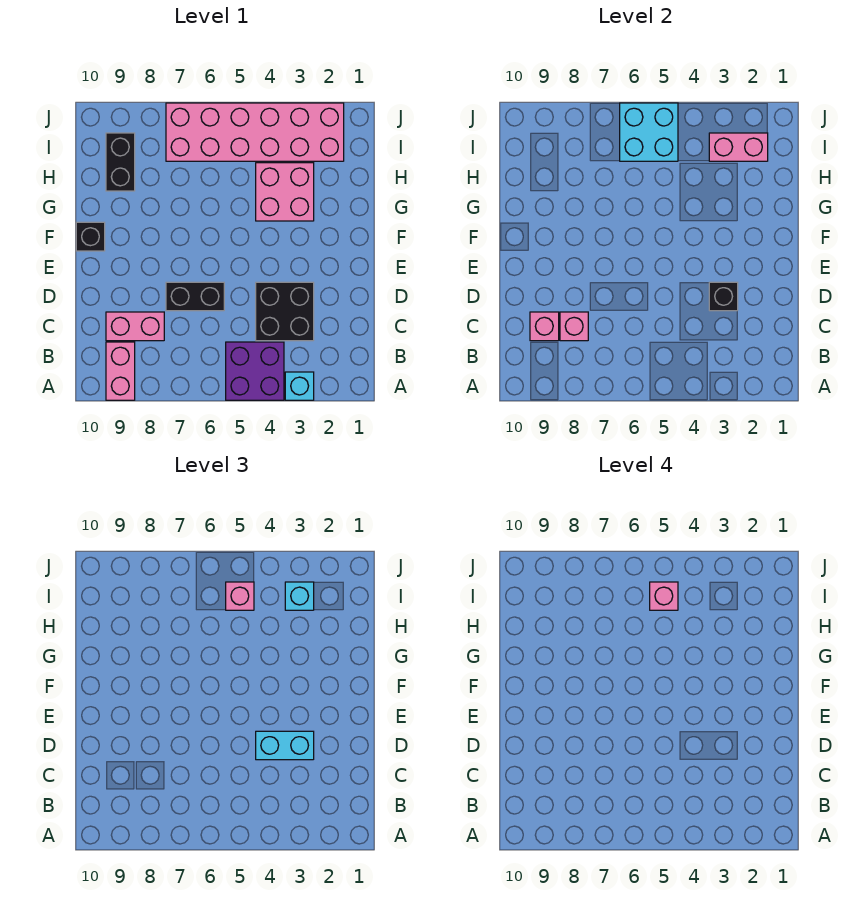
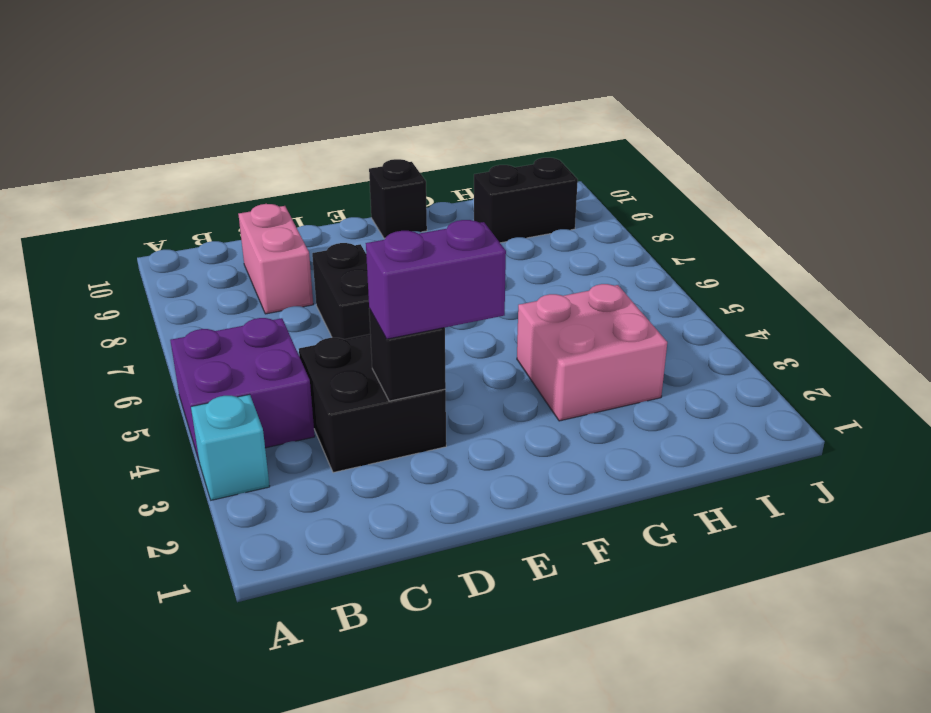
purple 1x2 brick [366,220,506,339] -> cyan 1x2 brick [256,731,314,760]
none -> pink 1x2 brick [106,342,135,400]
none -> pink 2x6 brick [166,103,344,161]
none -> pink 1x1 brick [560,312,588,341]

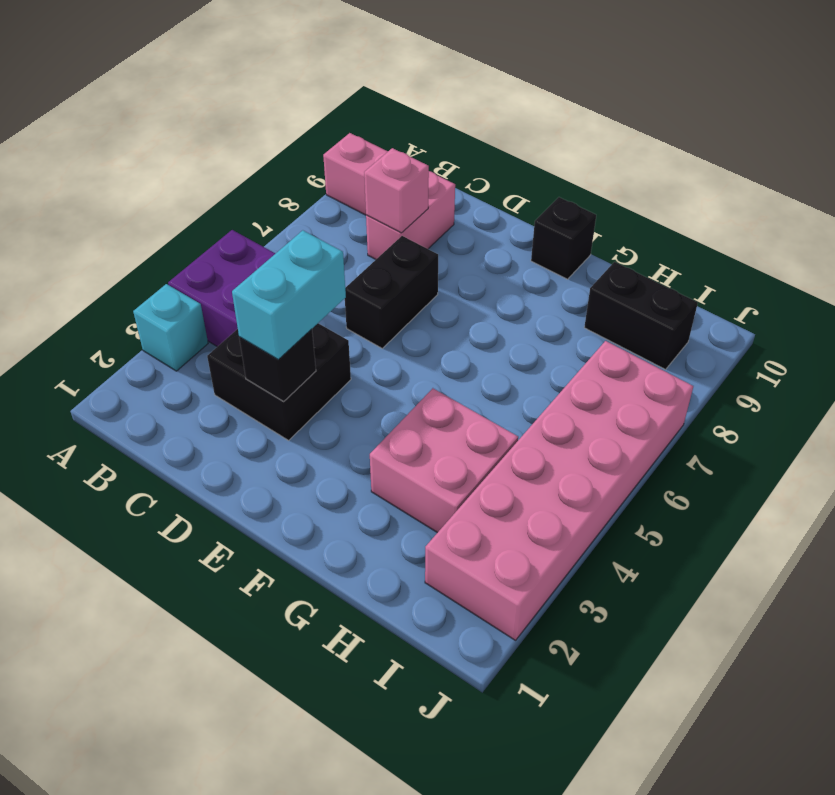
none -> pink 1x1 brick [530,312,559,341]
none -> pink 1x2 brick [709,133,768,161]
none -> cyan 2x2 brick [620,103,678,161]

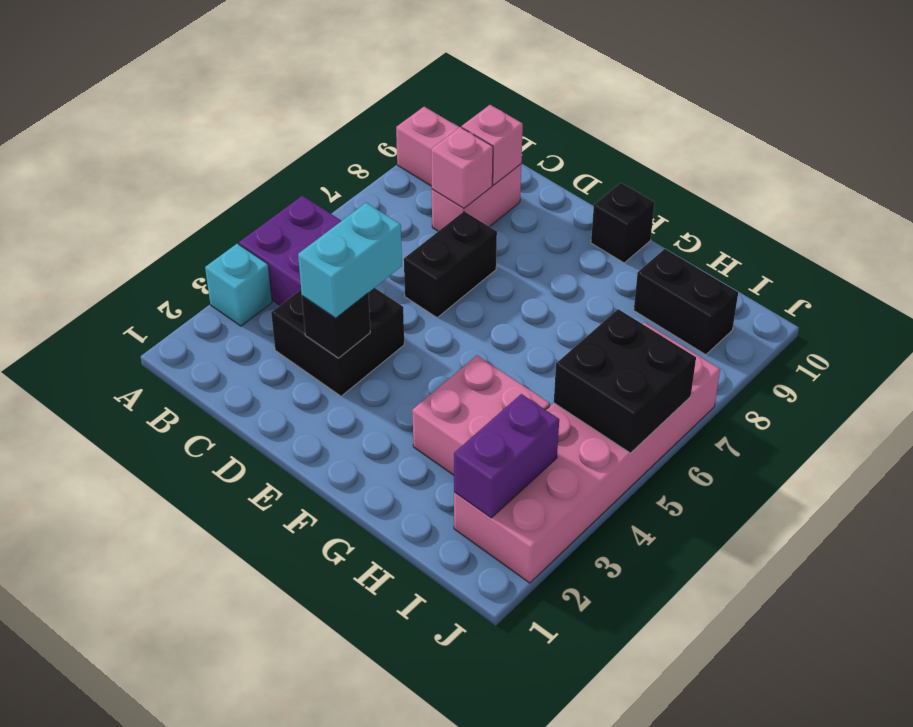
purple 1x2 brick [454,394,559,518] -> pink 1x2 brick [709,133,768,161]
black 2x2 brick [554,309,696,453] -> cyan 2x2 brick [620,103,678,161]
none -> cyan 1x1 brick [285,582,314,610]
none -> pink 1x1 brick [226,582,254,610]
none -> pink 1x1 brick [650,582,678,610]

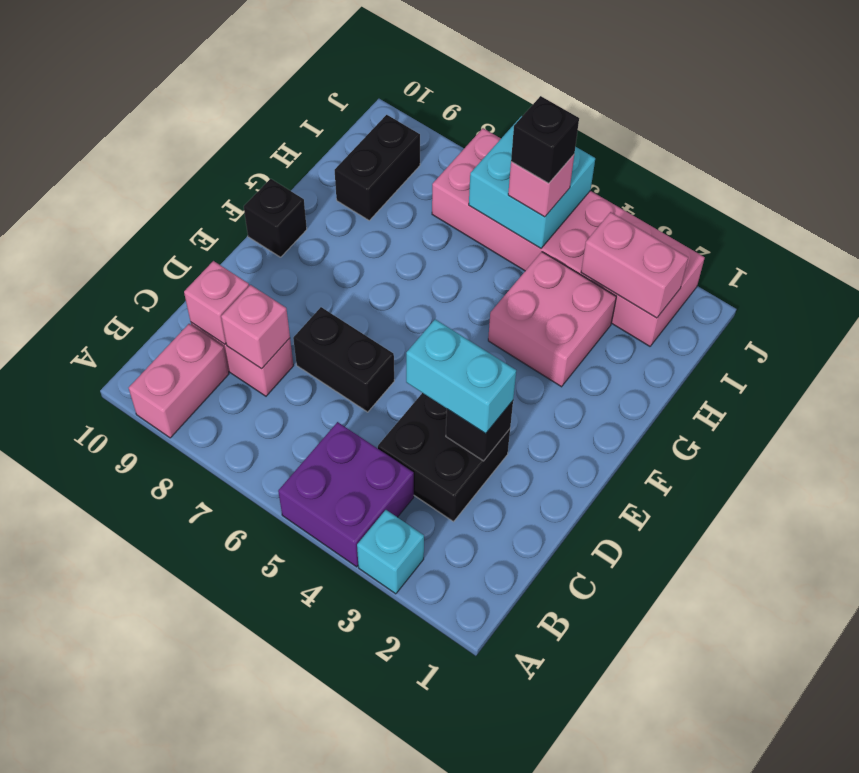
black 1x1 brick [511,96,579,183] -> pink 1x1 brick [650,582,678,610]
none -> cyan 1x1 brick [285,582,314,610]

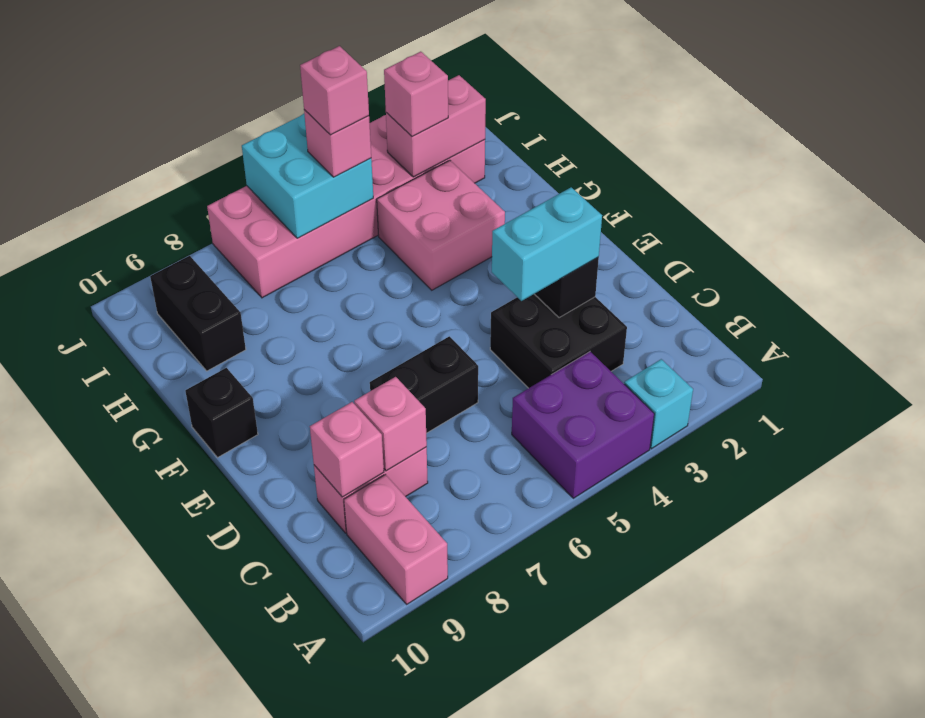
pink 1x1 brick [384,52,448,136] -> cyan 1x1 brick [285,582,314,610]

